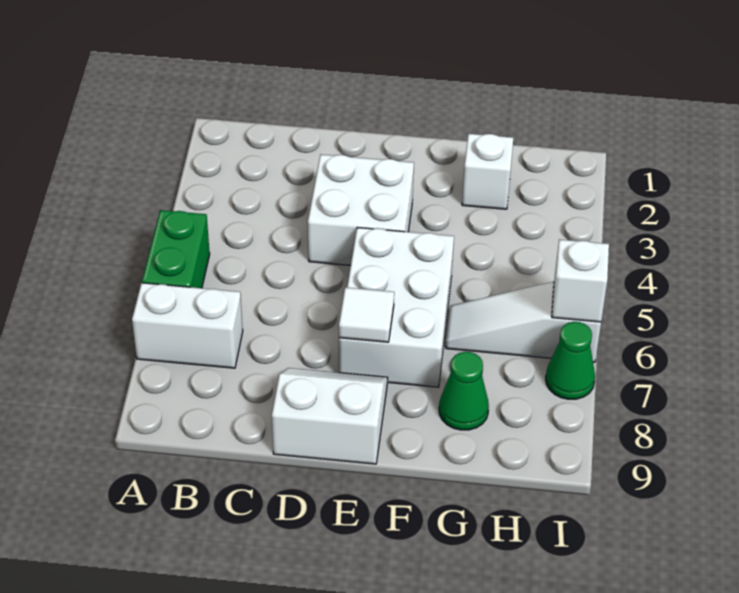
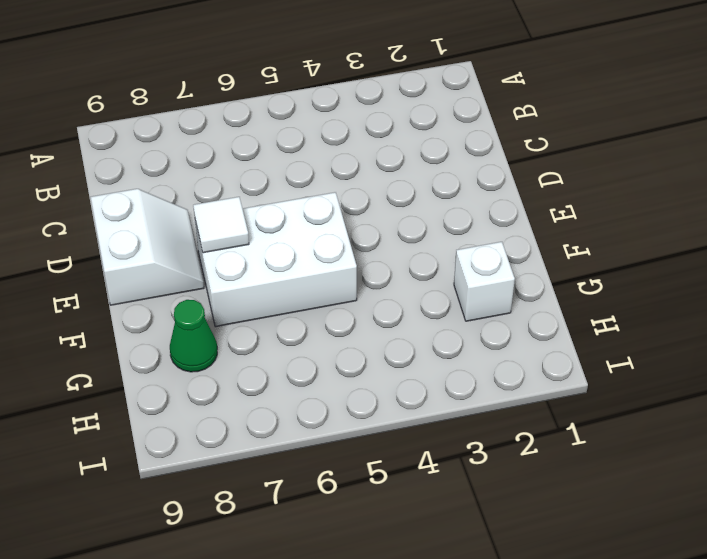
none -> green 1x2 brick [142,210,210,288]
none -> white 1x2 brick [132,283,243,368]

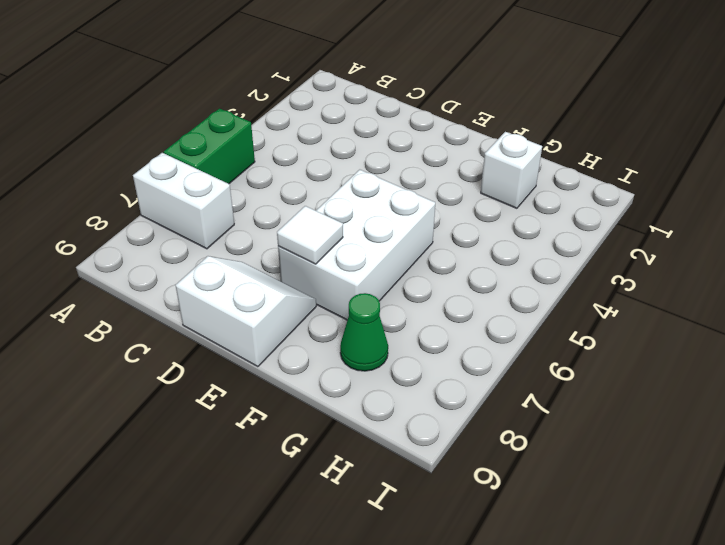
none -> white 2x2 brick [308,154,414,265]
none -> white 1x3 slope [446,282,601,362]

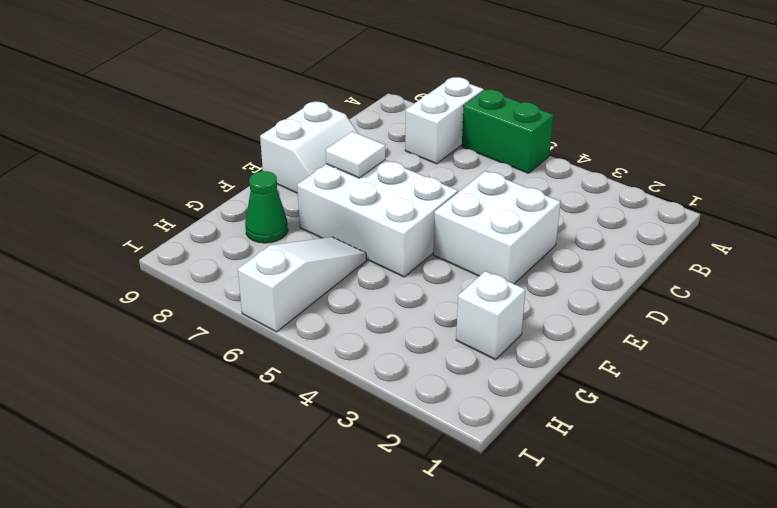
none -> green 1x1 cone [546,322,595,399]
none -> white 1x1 brick [552,239,609,322]

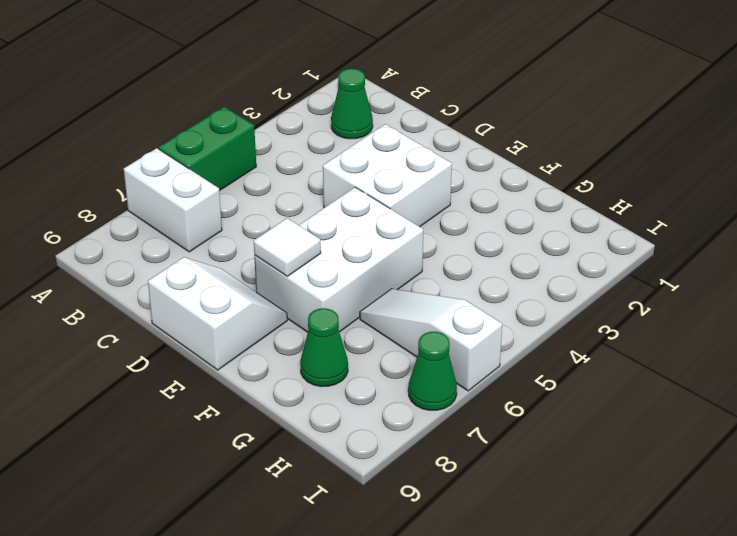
green 1x1 cone [331,69,373,139] -> none
none -> white 1x1 brick [462,134,513,209]
none -> white 1x1 brick [552,239,609,322]

